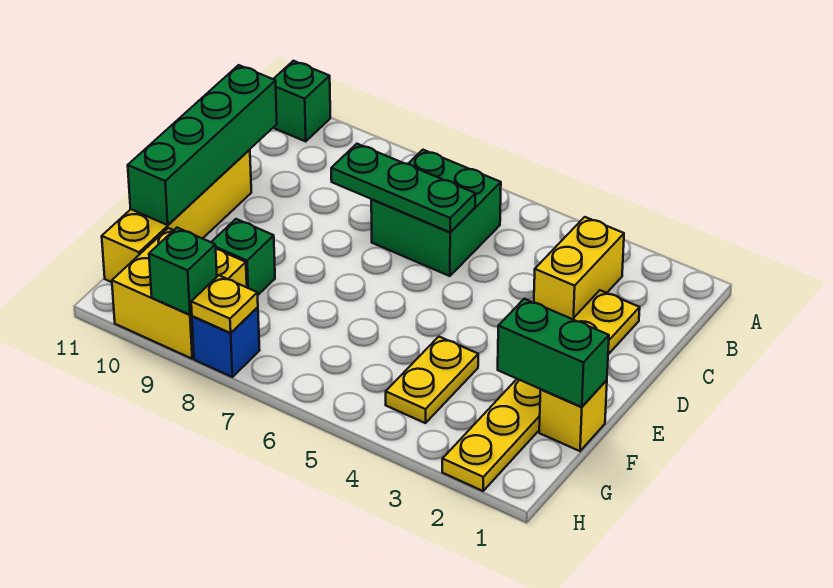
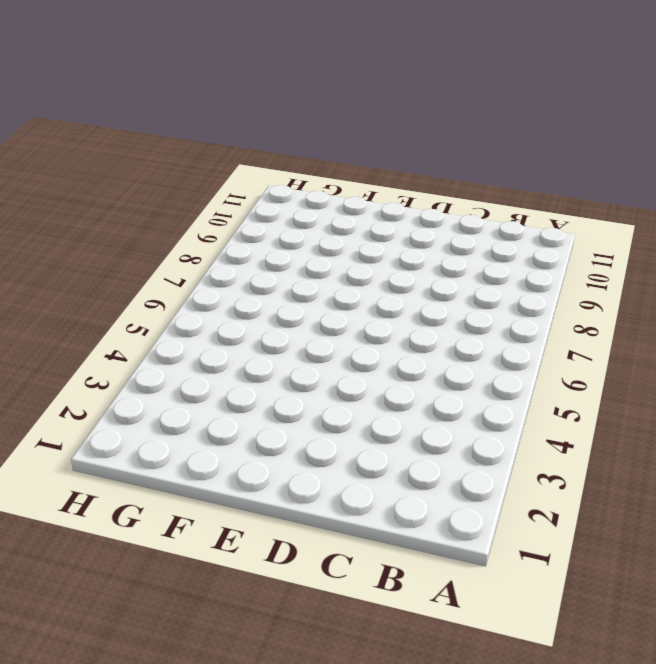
none -> green 1x1 brick [273,61,330,141]
none -> yellow 1x2 brick [534,217,624,319]
none -> green 2x2 brick [371,150,501,276]

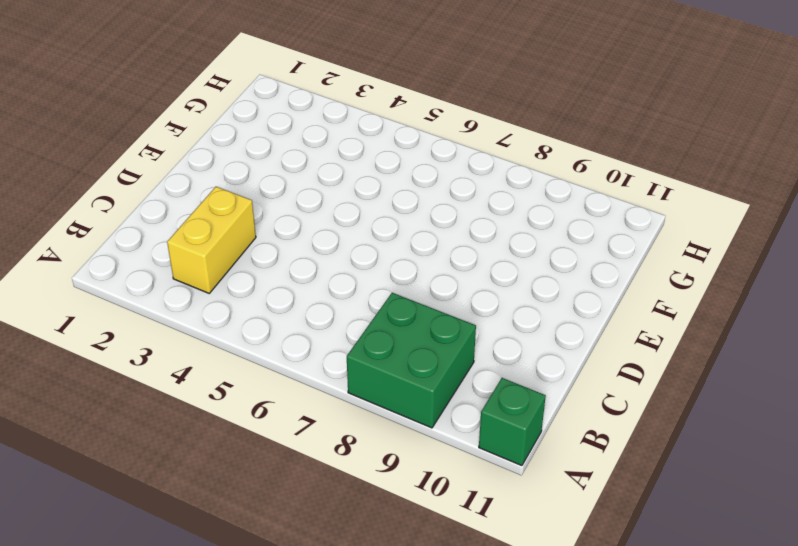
green 2x2 brick [347,293,476,428] -> green 2x2 brick moved to [371,150,501,276]
none -> yellow 1x6 plate [442,290,640,491]
none -> yellow 1x4 brick [102,150,251,282]
none -> yellow 1x1 brick [539,380,607,451]

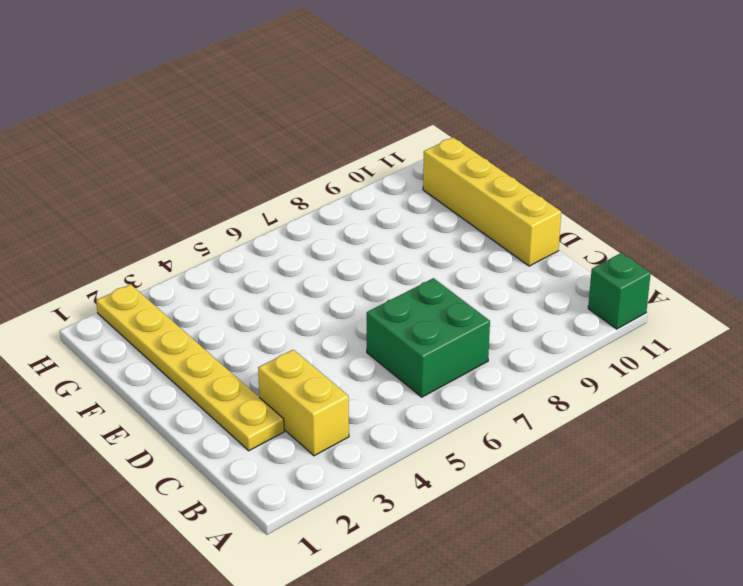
none -> yellow 1x1 brick [539,380,607,451]
none -> yellow 1x2 plate [386,337,478,423]
none -> green 1x1 brick [211,219,275,295]

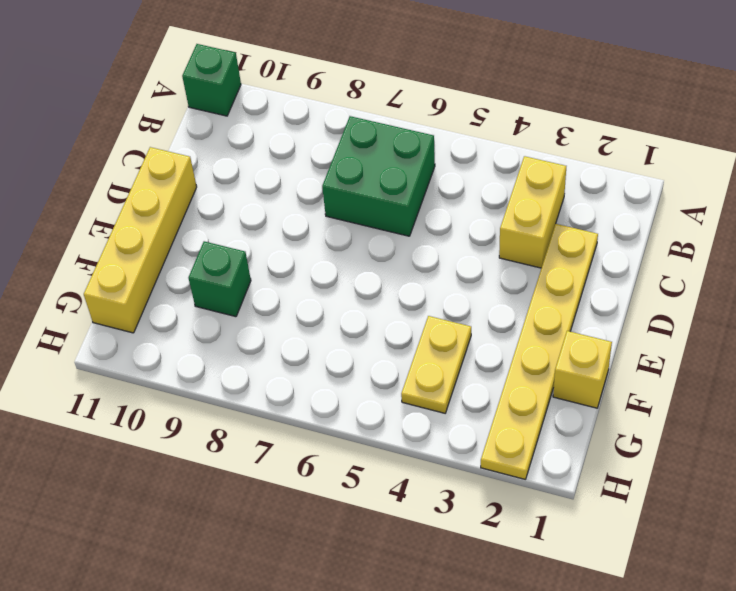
none -> yellow 2x2 brick [112,228,247,359]
none -> blue 1x1 brick [192,307,260,377]
none -> green 1x3 plate [331,144,475,232]

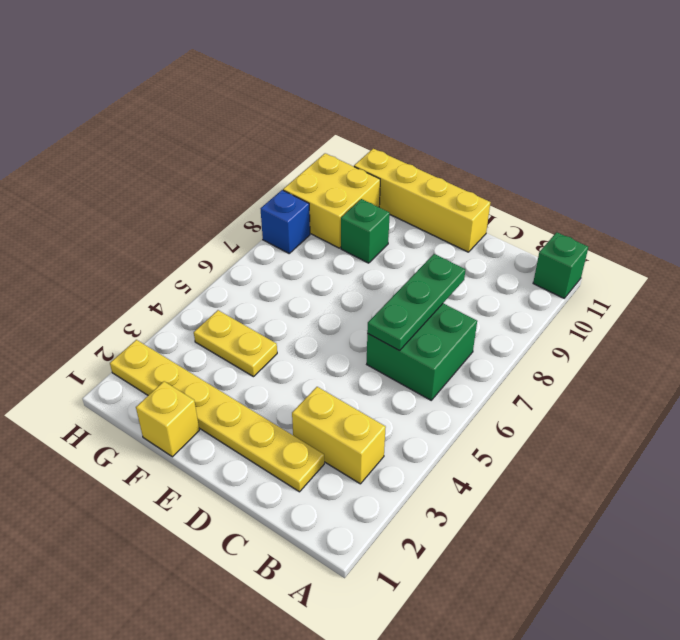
none -> green 1x4 brick [128,65,277,225]
none -> green 1x2 brick [498,299,609,407]
none -> yellow 1x1 plate [191,275,258,333]

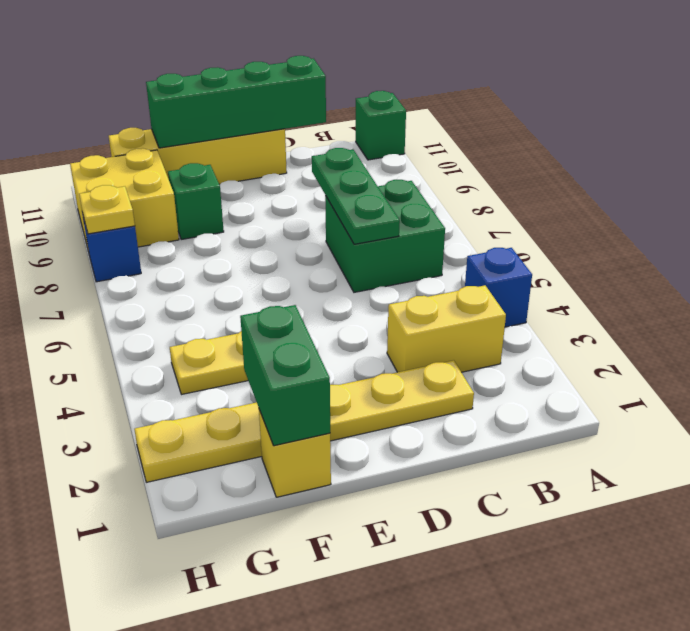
blue 1x1 brick [465,248,532,327] -> none
none -> green 1x1 brick [149,228,217,315]

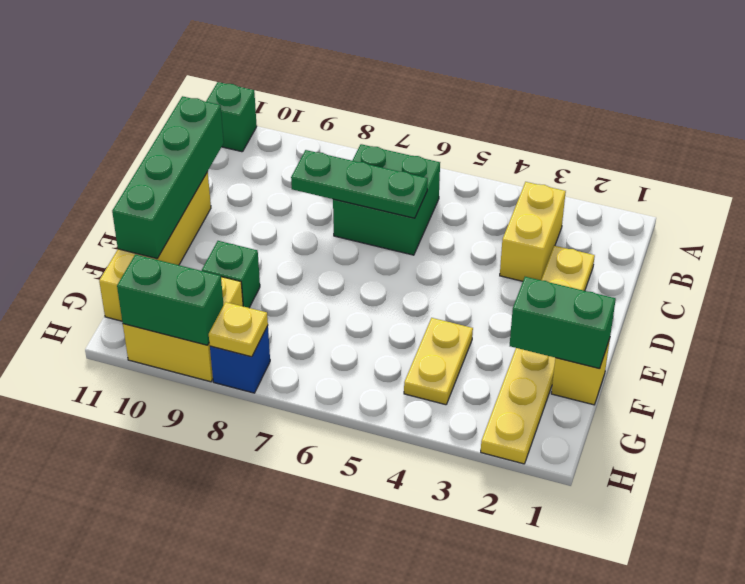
green 1x2 brick [117,255,223,345] -> green 1x1 brick [149,228,217,315]

